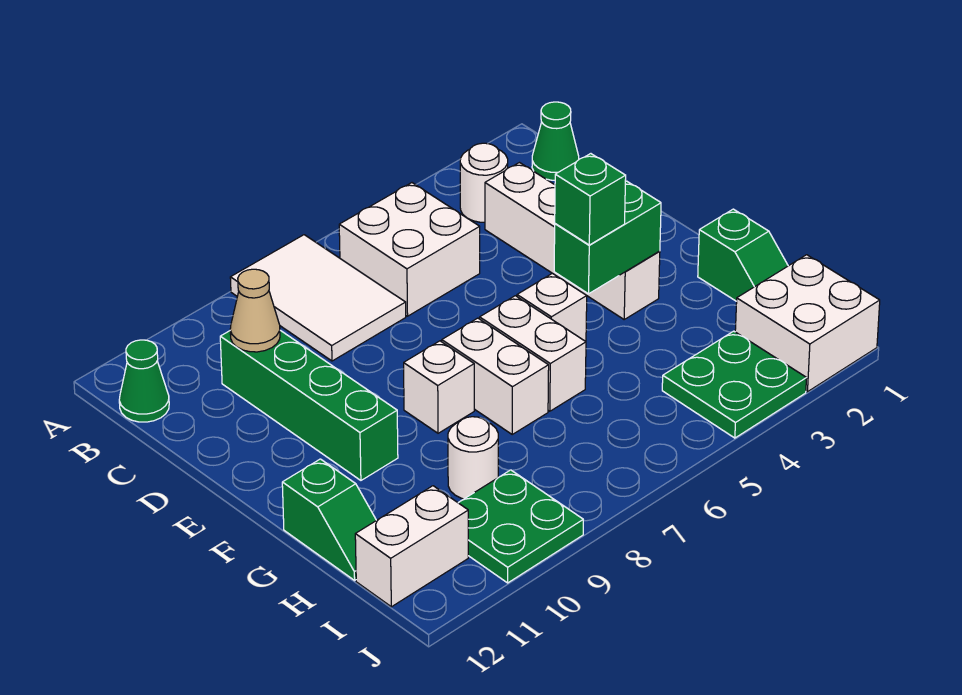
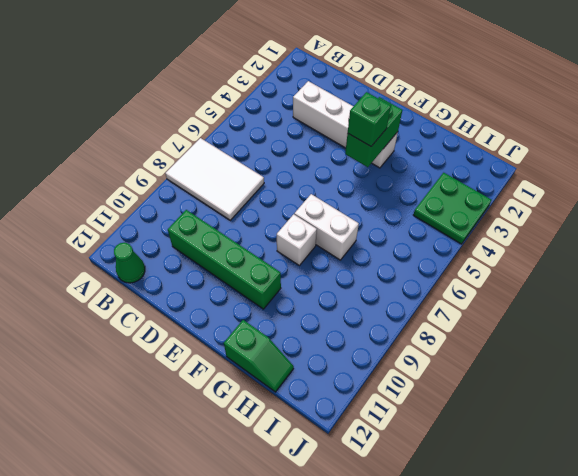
none -> green 1x1 cone [532,102,579,180]
none -> white 1x1 round brick [460,143,508,222]
none -> white 2x2 brick [339,183,480,316]

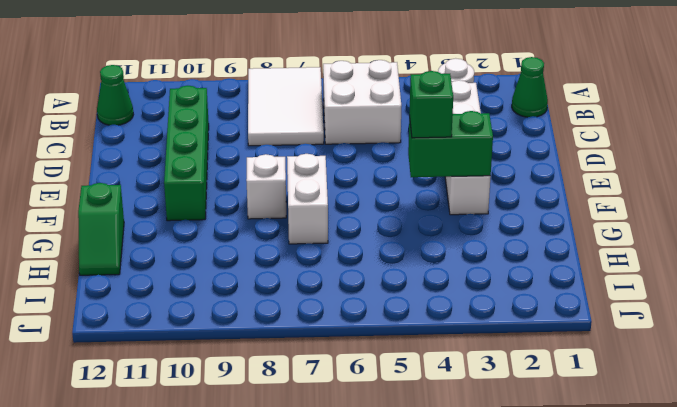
none -> white 1x1 brick [517,273,587,341]
none -> white 1x2 brick [480,296,586,411]
none -> green 1x2 slope [698,209,788,301]

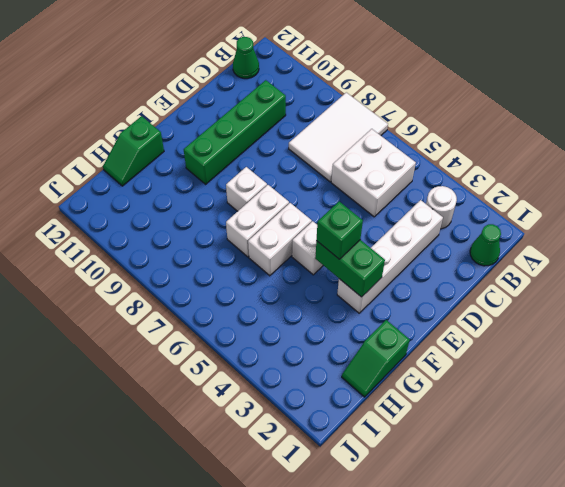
none -> white 1x1 round brick [448,417,498,499]
none -> white 2x2 brick [735,255,880,392]
none -> green 2x2 plate [662,331,806,438]

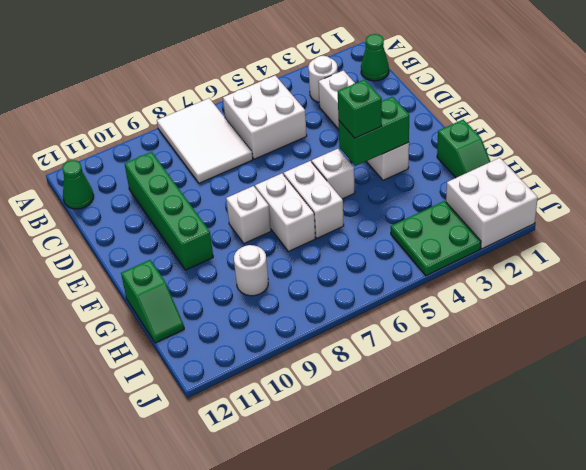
none -> green 2x2 plate [459,470,583,583]
none -> white 1x2 brick [355,486,468,607]
none -> tan 1x1 cone [230,269,280,352]

